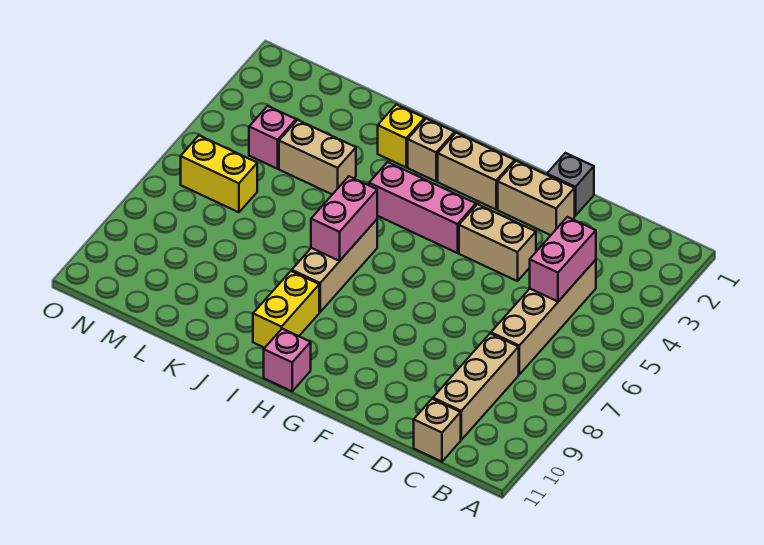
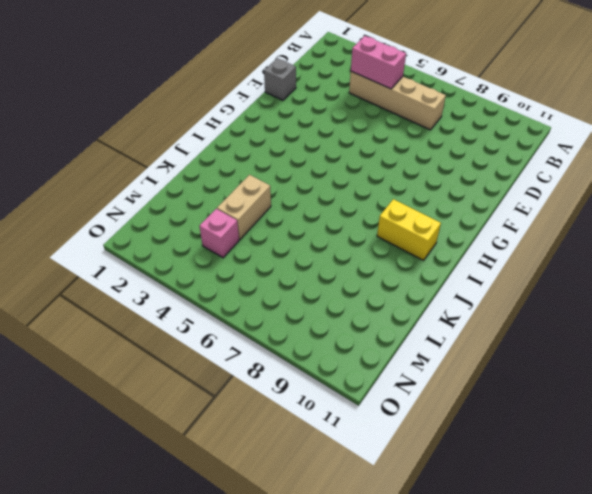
none -> tan 1x3 brick [433,334,519,440]
none -> tan 1x1 brick [414,399,461,462]
none -> tan 1x2 brick [498,161,575,235]

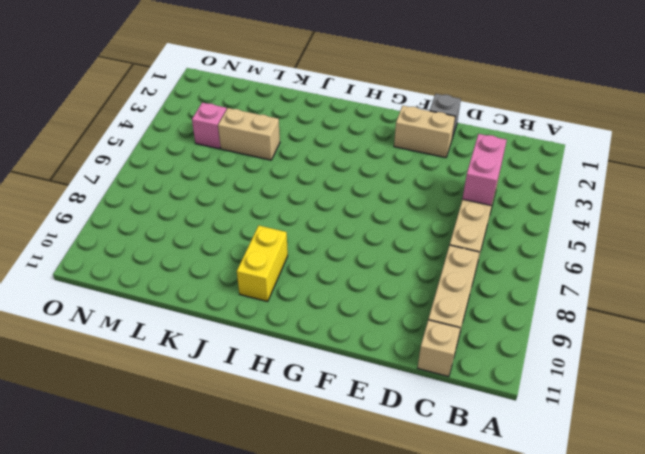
none -> tan 1x2 brick [459,204,536,281]
none -> tan 1x2 brick [438,133,515,209]
none -> pink 1x3 brick [369,162,476,253]

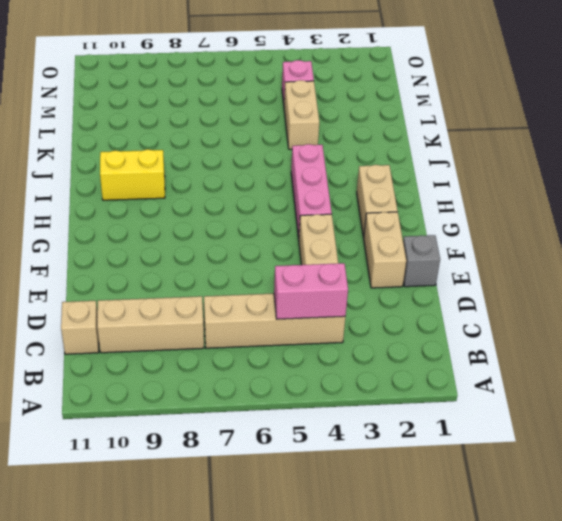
none -> pink 1x1 brick [264,329,311,391]
none -> tan 1x1 brick [408,119,455,181]
none -> tan 1x3 brick [292,220,377,312]

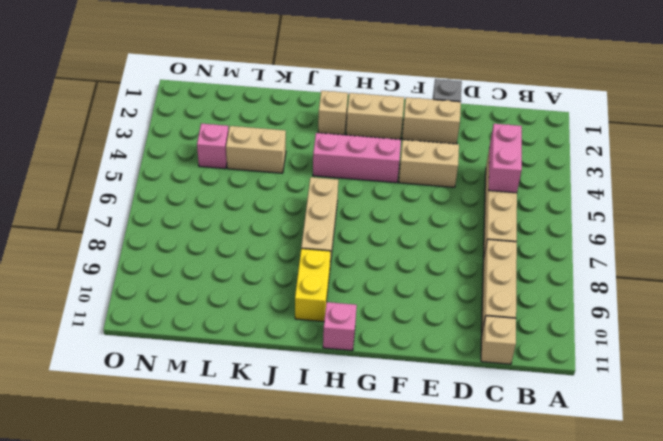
none -> yellow 1x1 brick [378,105,425,167]
none -> yellow 1x2 brick [181,136,257,212]
none -> pink 1x2 brick [311,176,377,261]

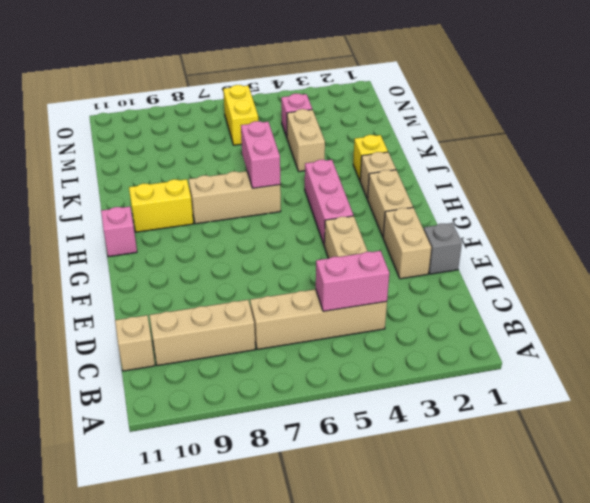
pink 1x2 brick [241,121,280,188] -> pink 1x2 brick turned to [311,176,377,261]

